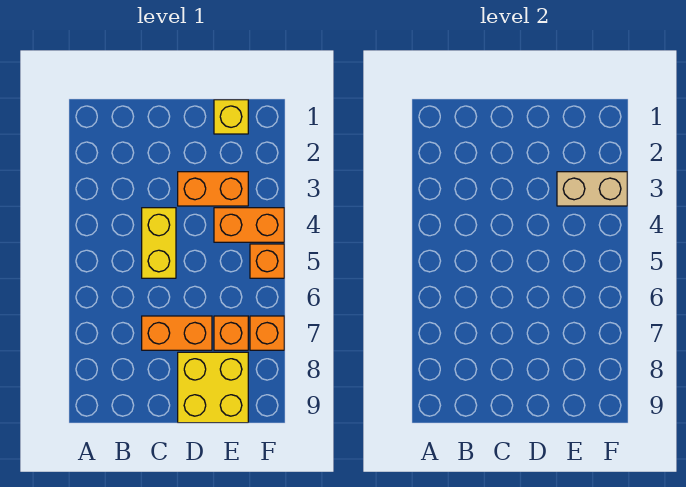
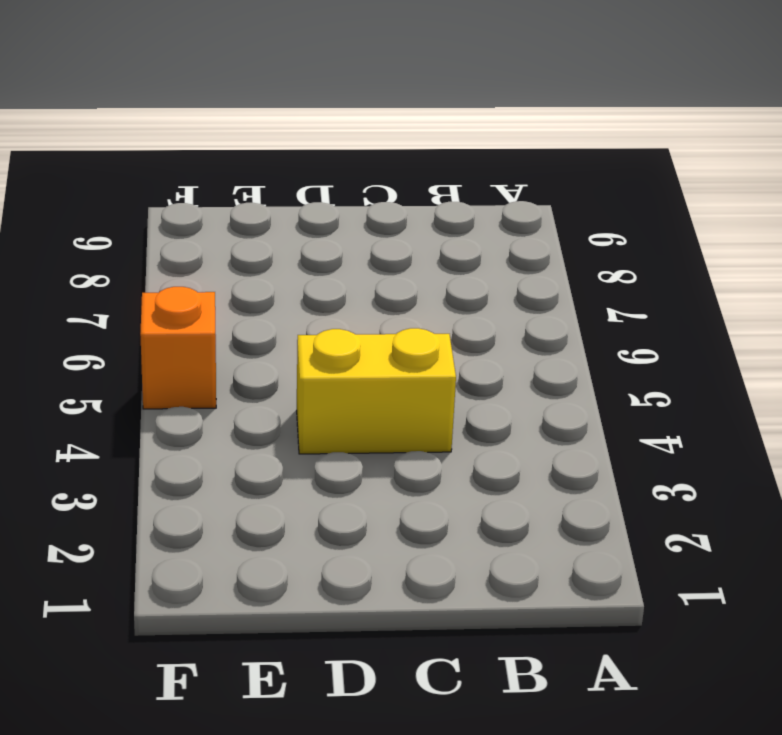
yellow 1x2 brick [297,328,456,454] -> yellow 1x2 brick turned to [142,208,176,278]
none -> orange 1x2 brick [142,316,212,350]
none -> orange 1x2 brick [178,172,248,206]

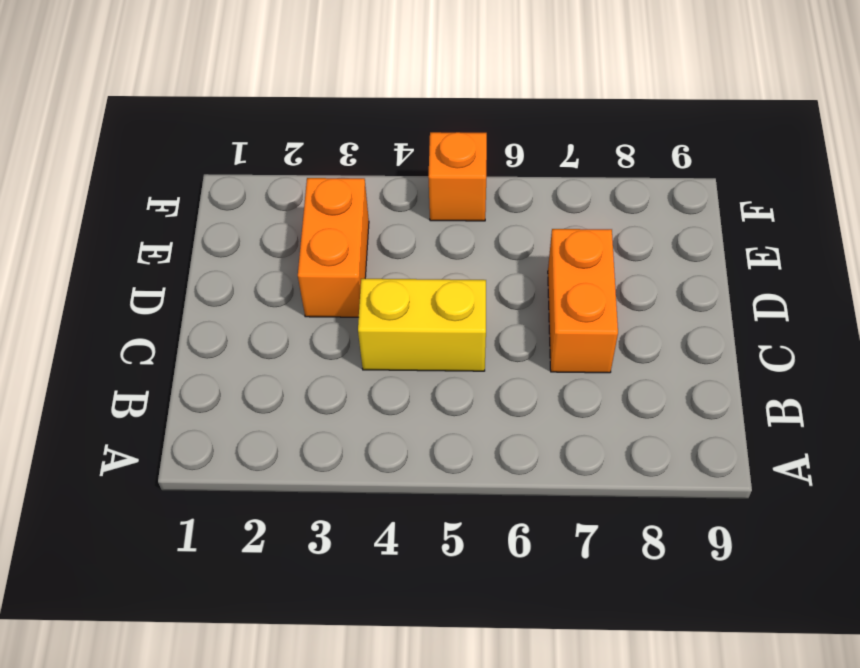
none -> yellow 2x2 brick [178,352,248,423]
none -> yellow 1x1 brick [214,100,248,134]

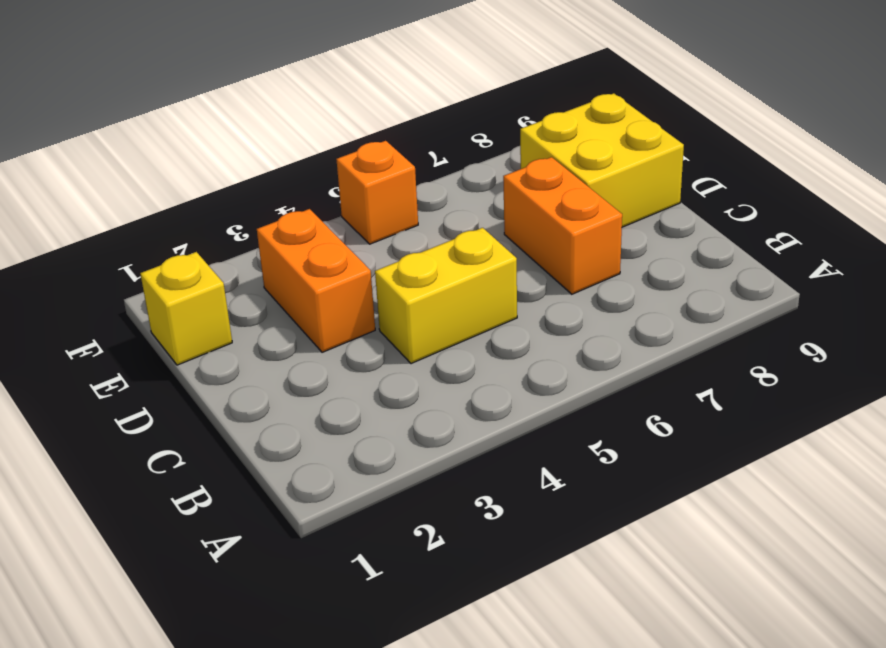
none -> orange 1x2 brick [214,208,284,242]
none -> orange 1x1 brick [214,316,248,350]

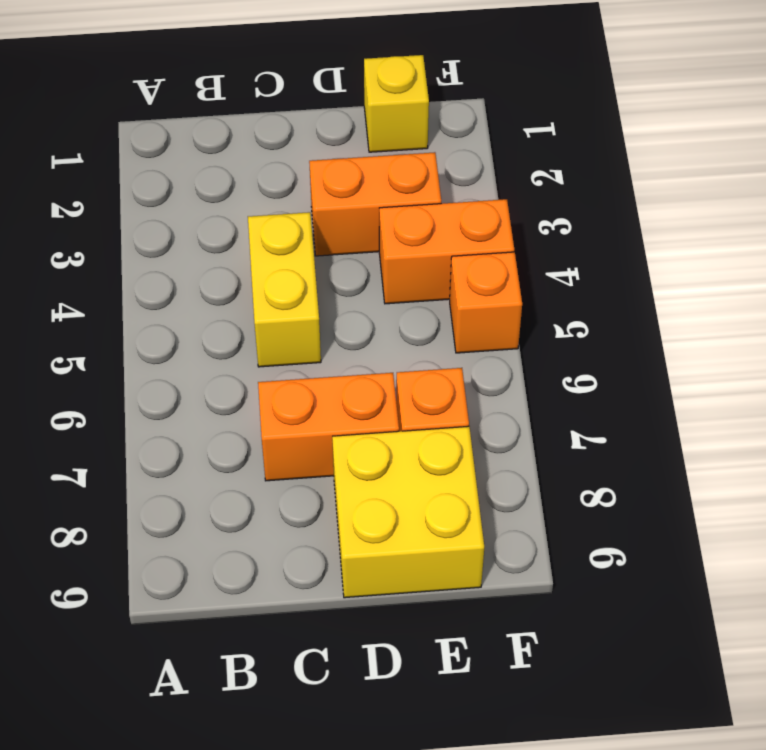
none -> orange 1x1 brick [250,316,284,350]
none -> tan 1x2 brick [557,172,627,206]

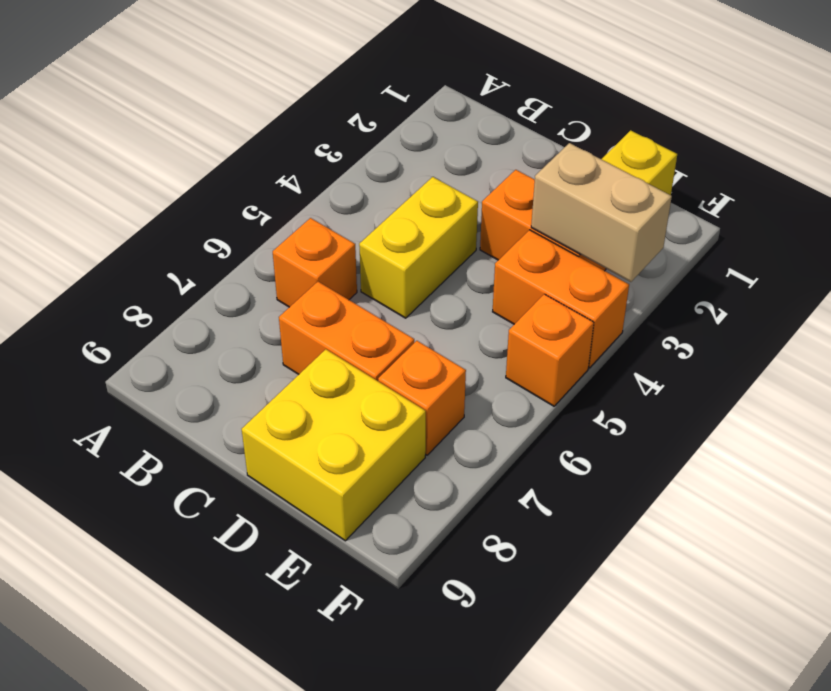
orange 1x1 brick [273,218,357,307] -> orange 1x1 brick moved to [250,316,284,350]

